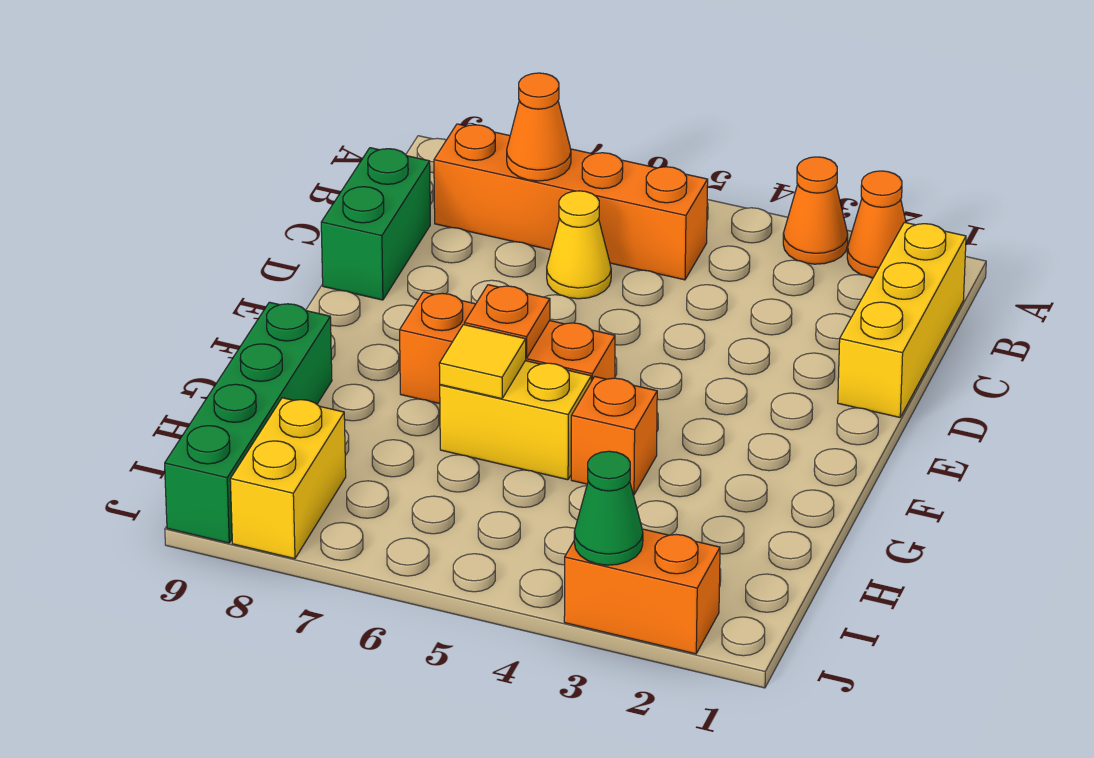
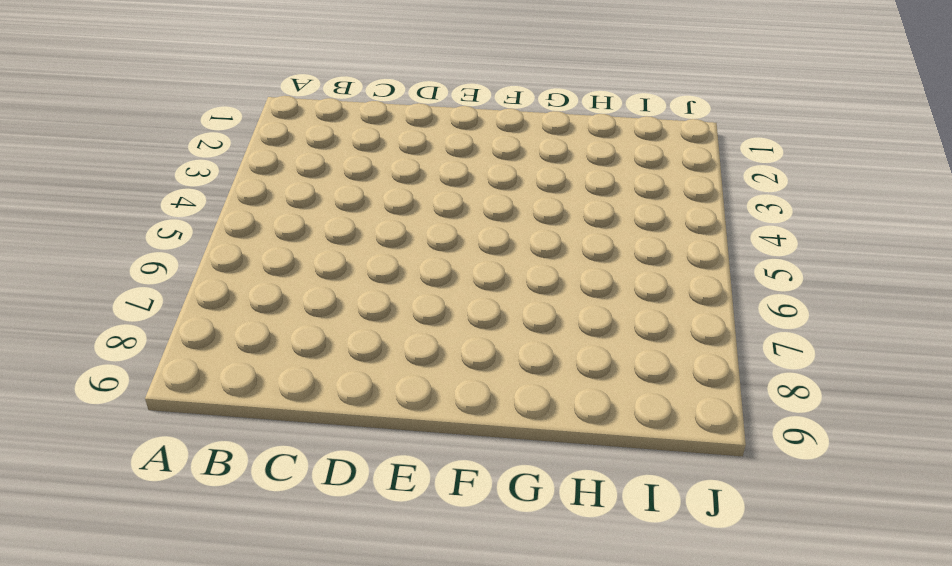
none -> orange 1x1 cone [847,171,906,278]
none -> orange 1x1 cone [783,157,848,264]
none -> yellow 1x3 brick [838,222,966,417]

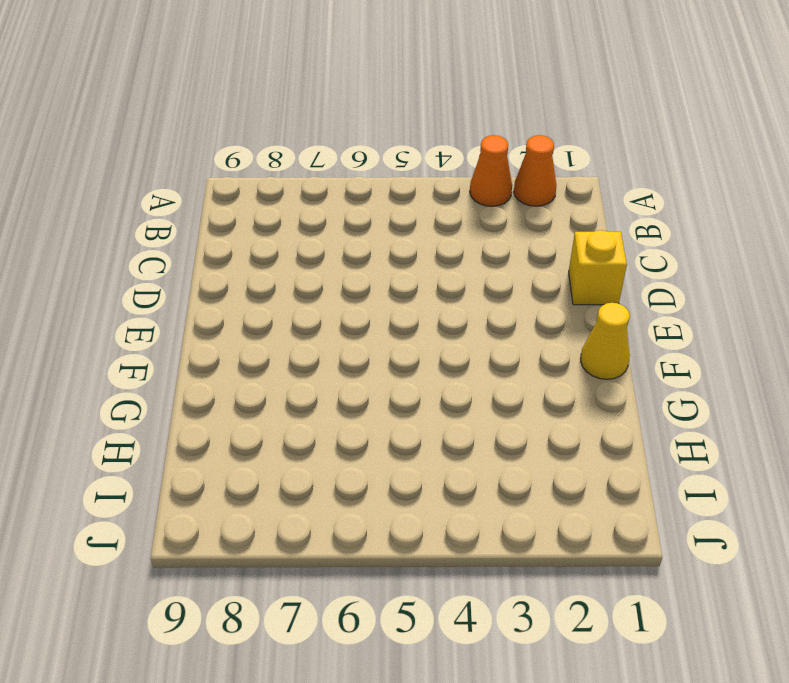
yellow 1x1 brick [569,230,627,305] -> yellow 1x3 brick [838,222,966,417]
yellow 1x1 cone [581,303,630,379] -> yellow 1x1 cone moved to [547,191,611,299]
none -> orange 1x4 brick [434,124,708,280]
none -> green 1x2 brick [321,148,430,300]
none -> orange 1x3 brick [400,292,615,404]

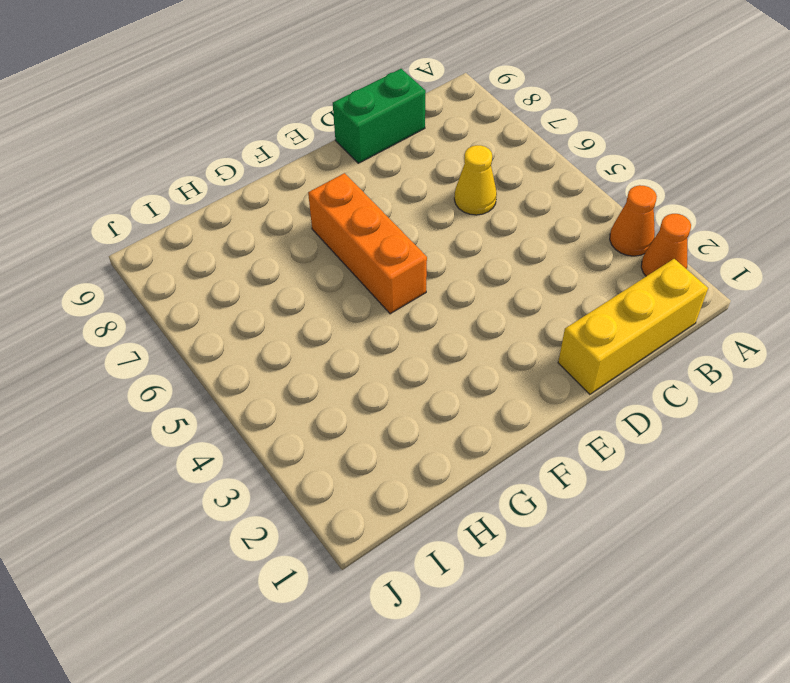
none -> orange 1x4 brick [434,124,708,280]
none -> orange 1x1 brick [571,377,657,495]
none -> yellow 1x2 brick [440,361,591,480]

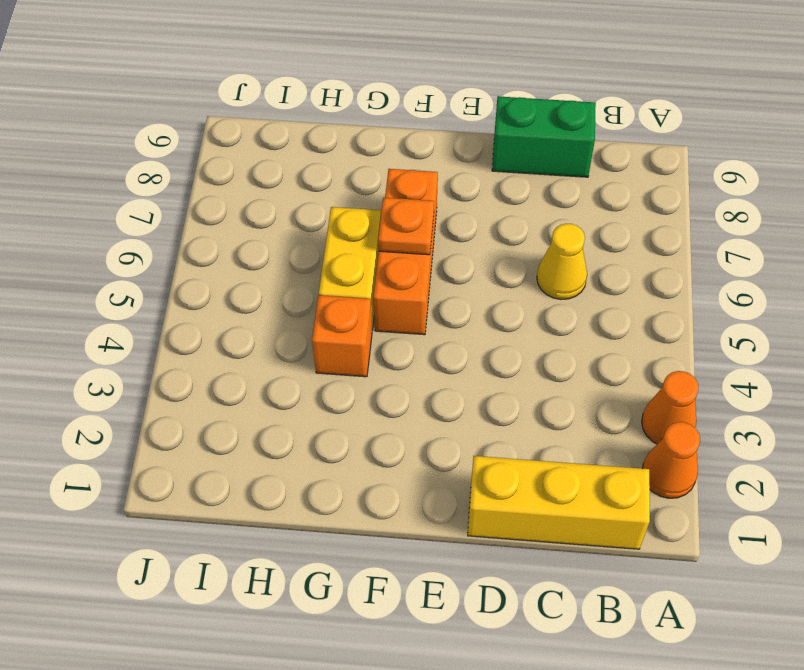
none -> orange 1x4 brick [434,124,708,280]
none -> green 1x4 brick [165,302,332,543]
none -> yellow 1x2 brick [230,398,346,559]

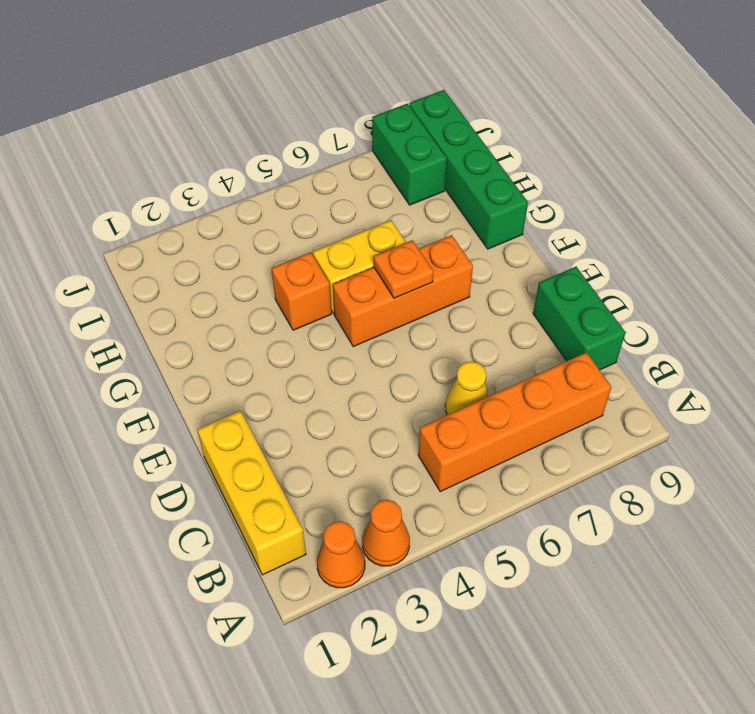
green 1x2 brick [372,104,447,205] -> yellow 1x2 brick [230,398,346,559]
none -> orange 1x2 brick [564,529,720,654]
none -> orange 1x1 cone [507,73,571,181]
none -> yellow 1x1 tile [439,325,526,399]

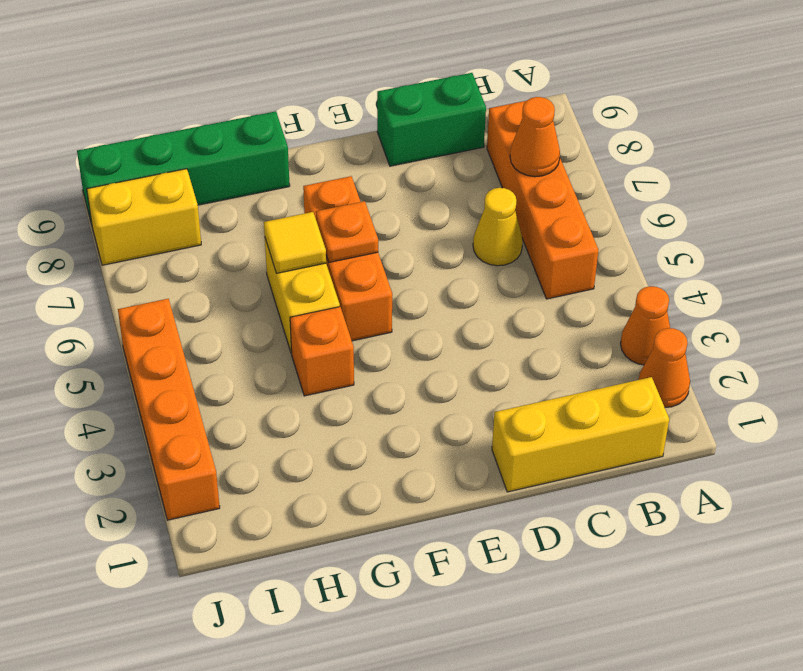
orange 1x4 brick [118,299,220,520] -> orange 1x2 brick [564,529,720,654]
none -> green 1x1 cone [574,451,643,565]

